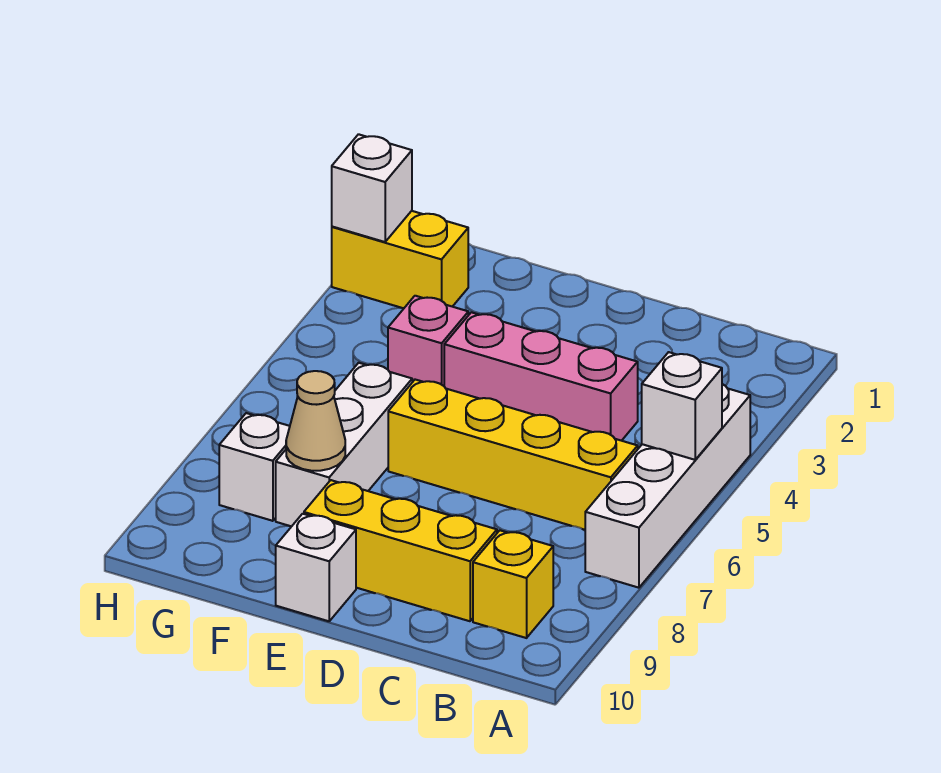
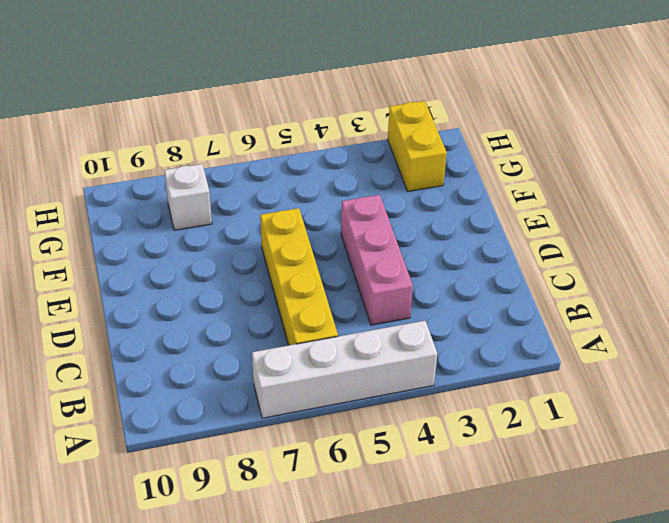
none -> yellow 1x1 brick [473,530,553,638]
none -> yellow 1x3 brick [304,480,497,621]
none -> white 1x1 brick [276,514,356,621]

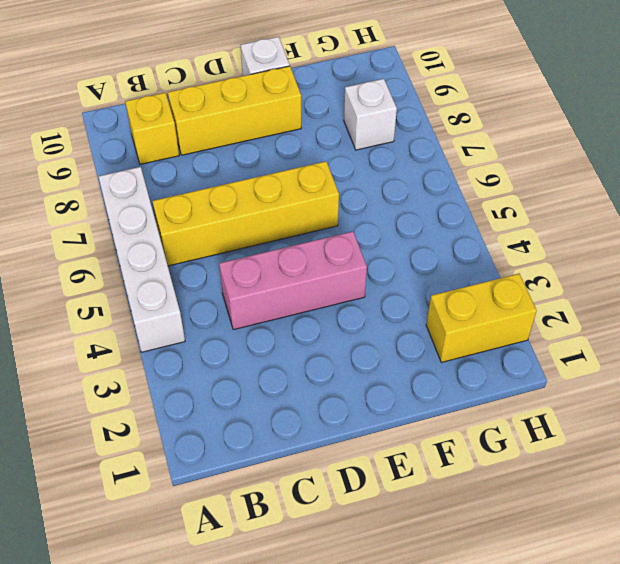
none -> pink 1x1 brick [388,296,468,386]
none -> white 1x3 brick [276,363,412,526]
none -> white 1x1 brick [642,352,722,460]

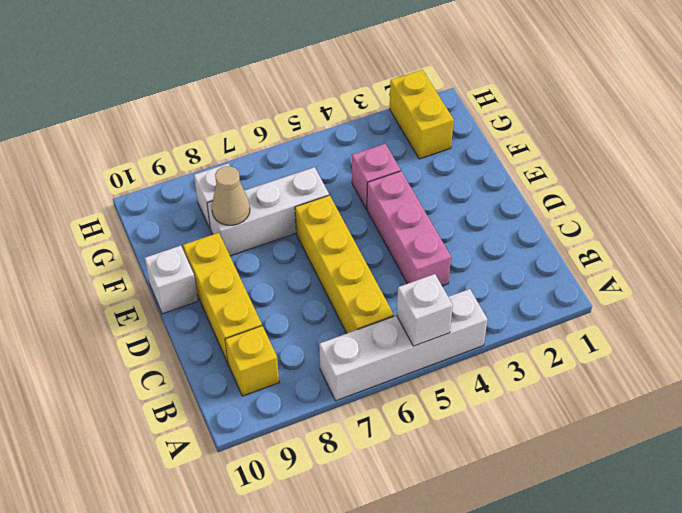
none -> white 1x1 brick [332,134,412,242]

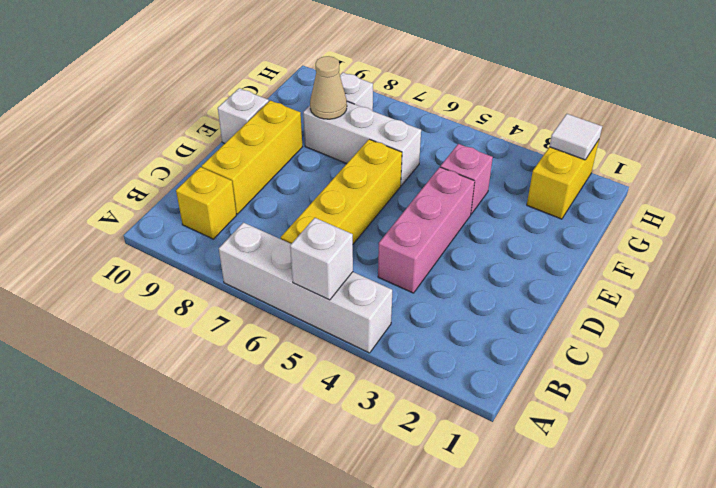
white 1x1 tile [549,114,602,160] -> white 1x1 brick [332,134,412,242]

